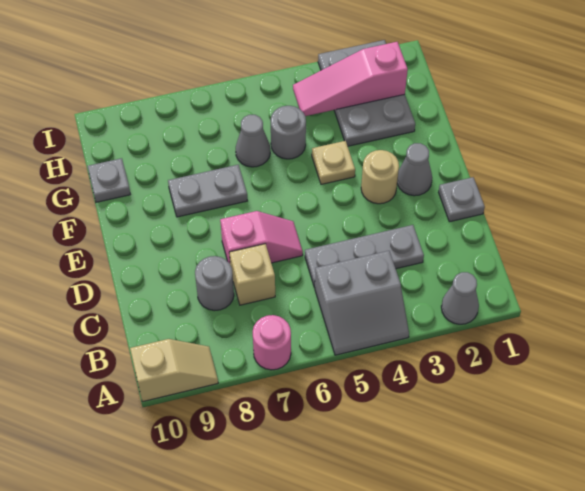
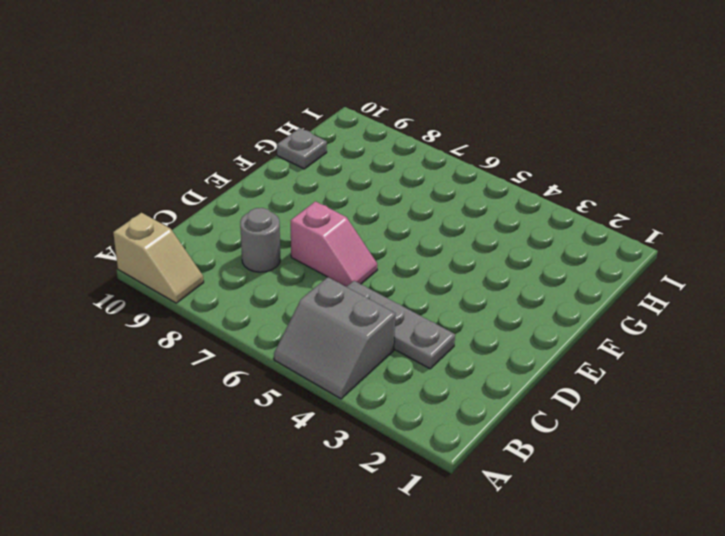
none -> grey 1x1 cone [441,272,479,324]
none -> pink 1x1 round brick [253,315,291,370]
none -> tan 1x1 brick [229,244,275,305]

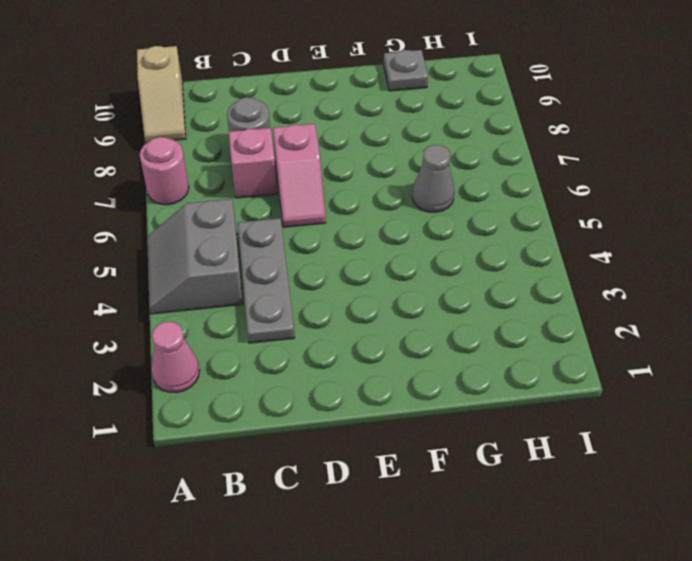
pink 1x1 cone [151,321,199,393] -> grey 1x1 cone [441,272,479,324]
pink 1x1 brick [229,128,277,198] -> tan 1x1 brick [229,244,275,305]
none -> grey 1x1 plate [438,177,485,222]
none -> grey 1x1 cone [397,143,432,196]
none -> tan 1x1 round brick [361,150,399,204]

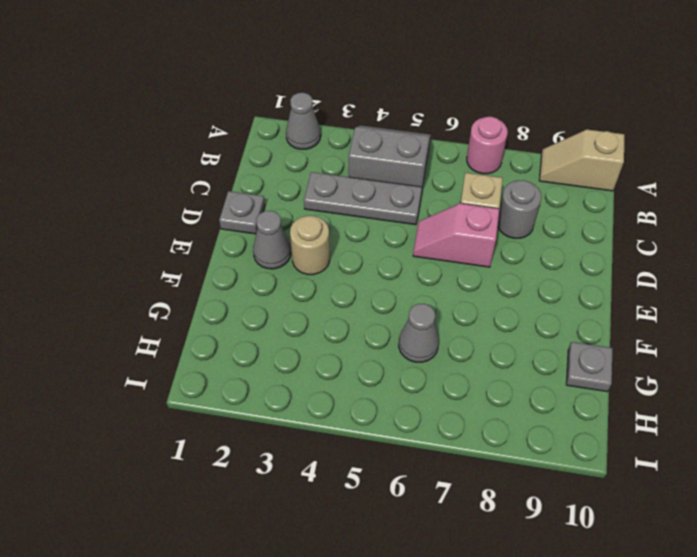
none -> tan 1x1 plate [312,141,355,184]
none -> grey 1x2 plate [168,165,247,217]
none -> grey 2x3 plate [318,40,415,146]

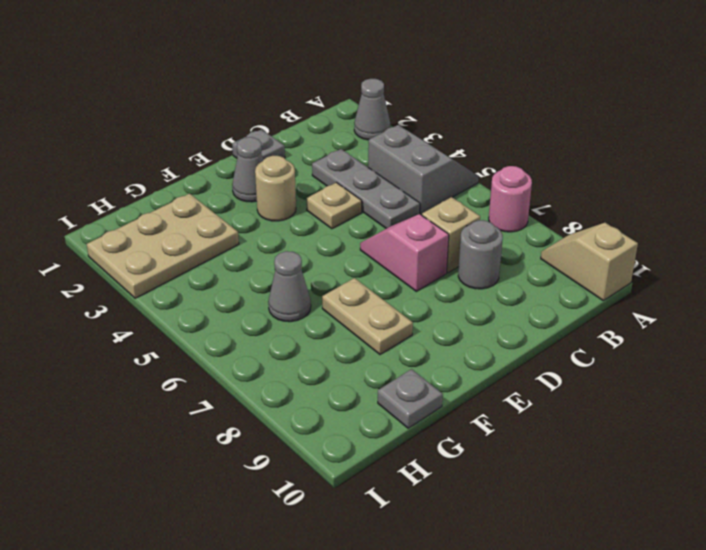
tan 1x1 plate [306,182,362,229] -> tan 1x1 plate moved to [312,141,355,184]
tan 1x2 plate [322,278,413,355] -> grey 1x2 plate [168,165,247,217]
tan 2x3 plate [87,194,239,298] -> grey 2x3 plate [318,40,415,146]
none -> grey 1x1 round brick [271,106,306,159]
none -> pink 1x3 slope [293,42,408,116]

